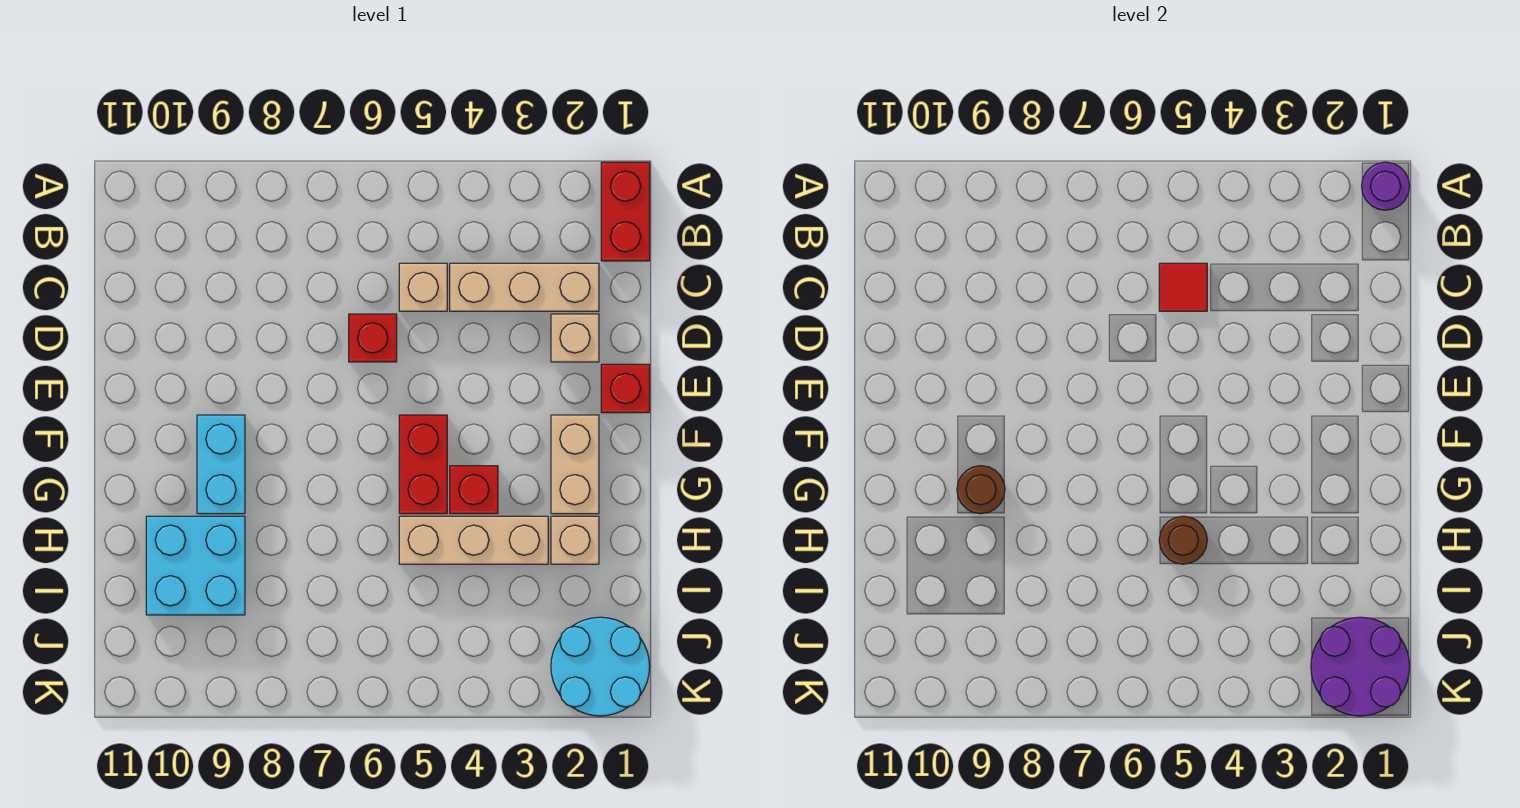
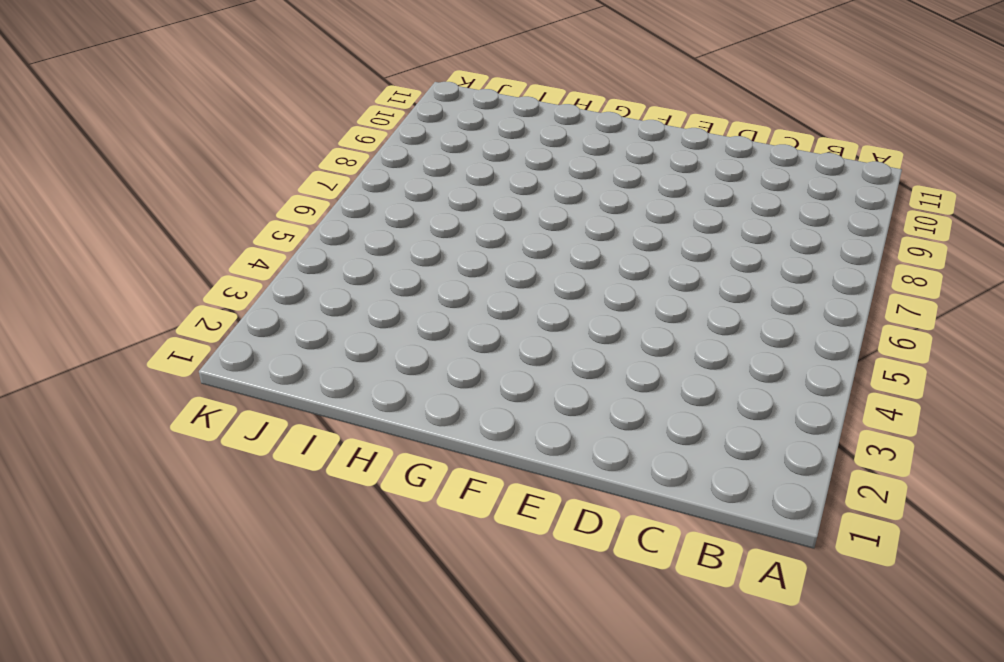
none -> red 1x2 brick [601,162,650,261]
none -> tan 1x3 brick [450,263,599,311]
none -> tan 1x1 brick [399,263,447,311]

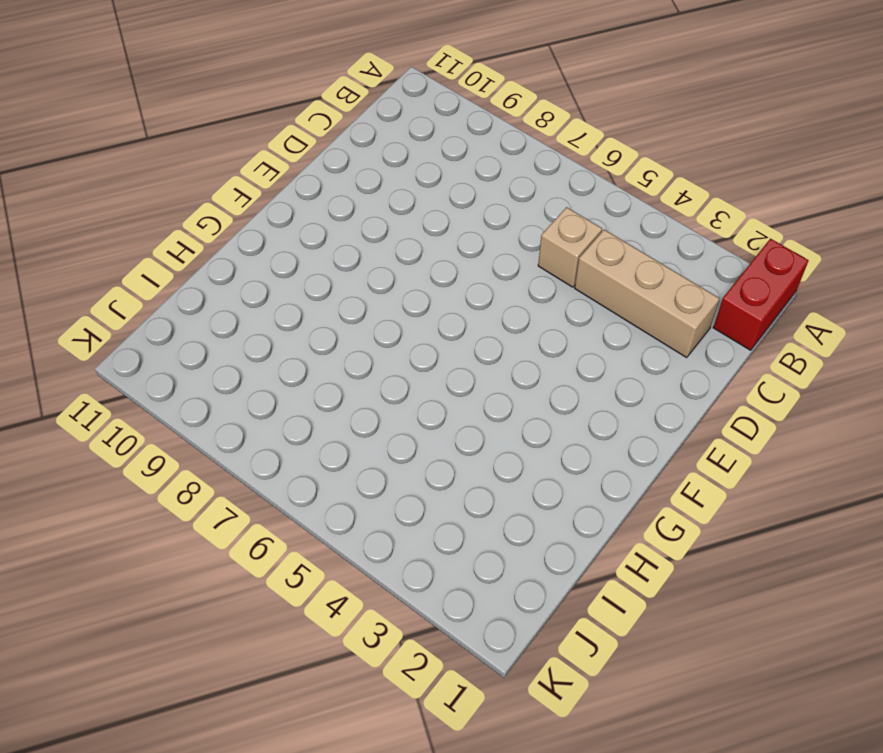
none -> tan 1x1 brick [551,314,599,362]
none -> red 1x1 brick [349,314,397,362]
none -> red 1x1 brick [601,364,650,413]

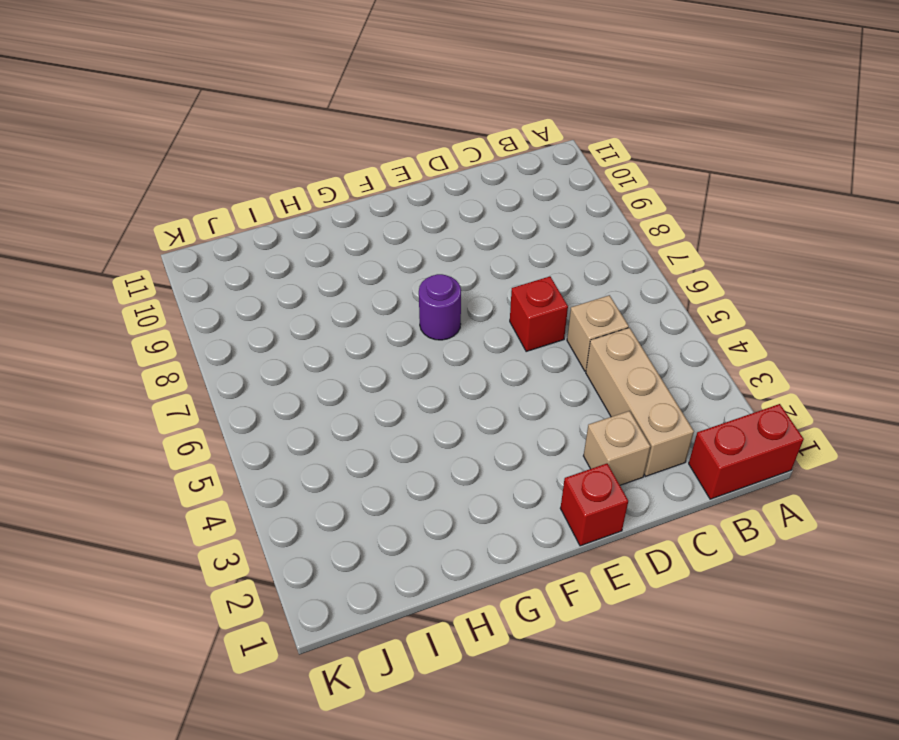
purple 1x1 round brick [419,274,461,340] -> purple 1x1 round brick moved to [1362,162,1410,210]
none -> tan 1x2 brick [551,415,599,514]
none -> red 1x2 brick [399,415,447,514]
none -> cyan 1x2 brick [197,415,245,514]

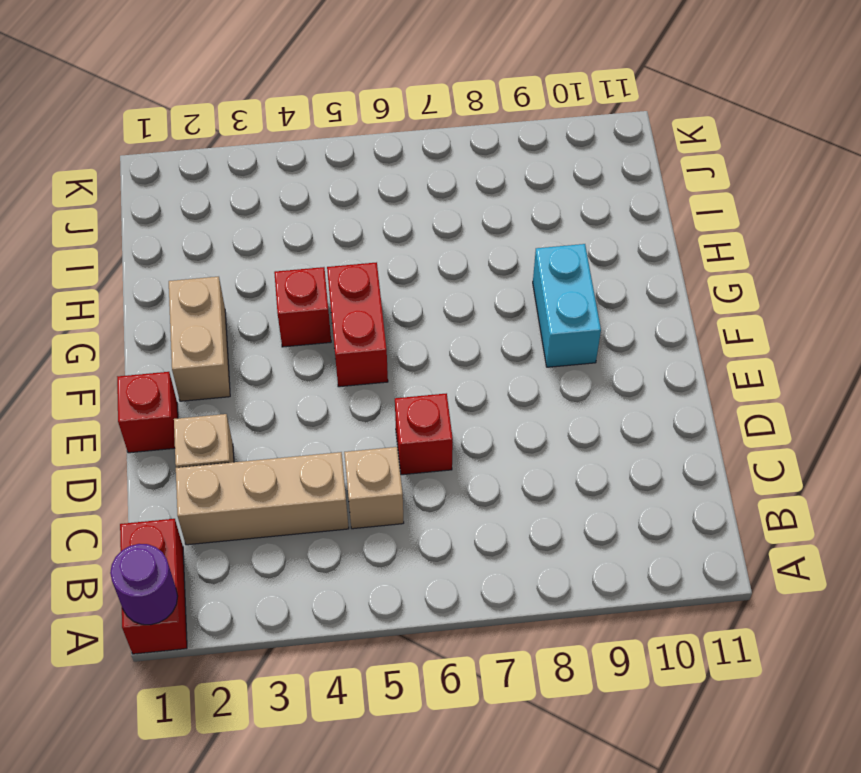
none -> tan 1x1 brick [551,516,599,564]
none -> tan 1x3 brick [399,516,548,564]
none -> cyan 2x2 brick [146,516,245,615]

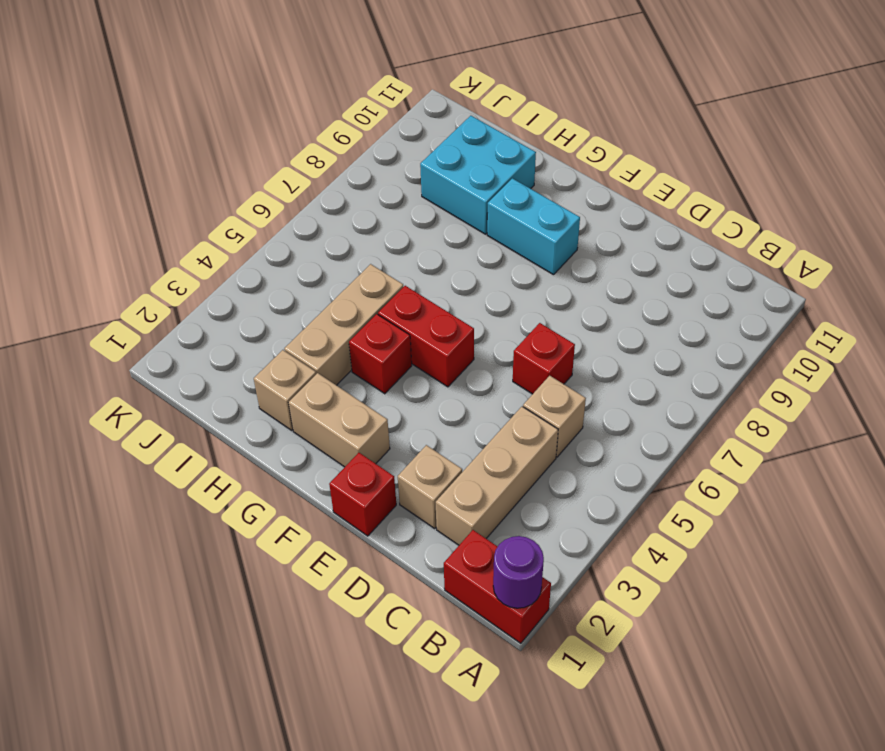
none -> cyan 2x2 round brick [551,617,650,716]
none -> red 1x1 tile [1159,263,1207,311]
none -> brown 1x1 round brick [957,466,1005,514]

